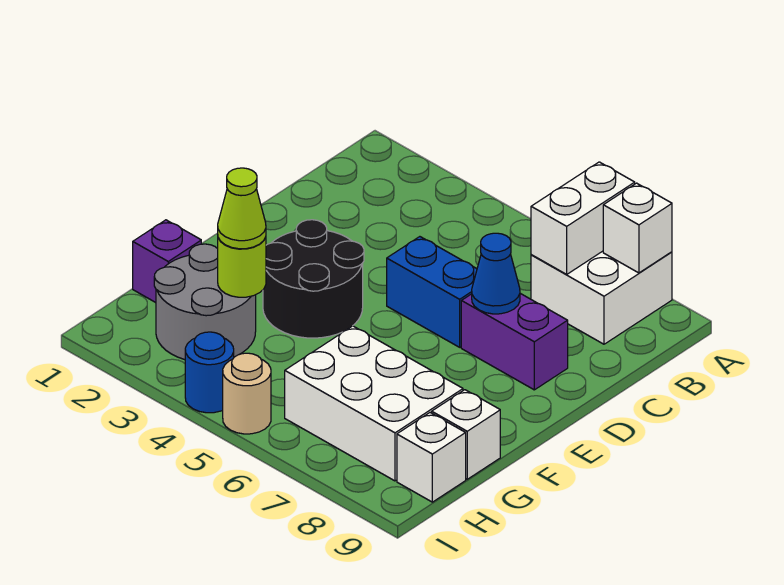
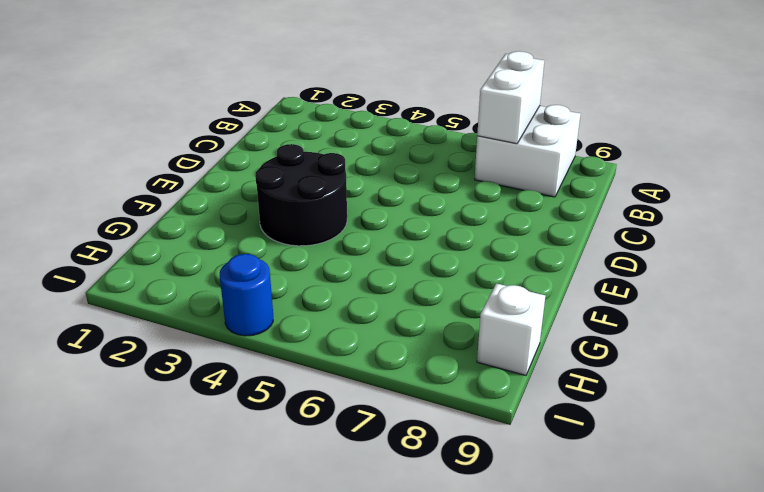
none -> blue 1x2 brick [387,237,477,347]
none -> purple 1x2 brick [461,293,568,390]
none -> purple 1x1 brick [133,220,201,303]

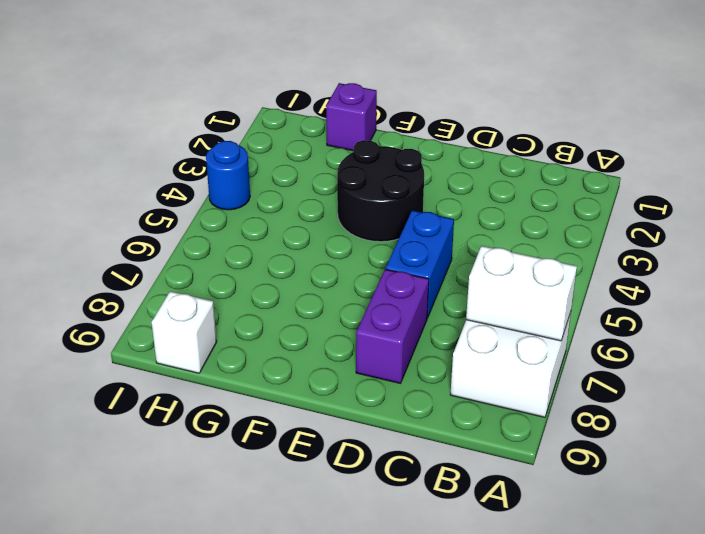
none -> grey 2x2 round brick [154,244,256,360]
none -> white 2x3 brick [285,326,463,481]
none -> white 1x1 brick [432,390,500,479]

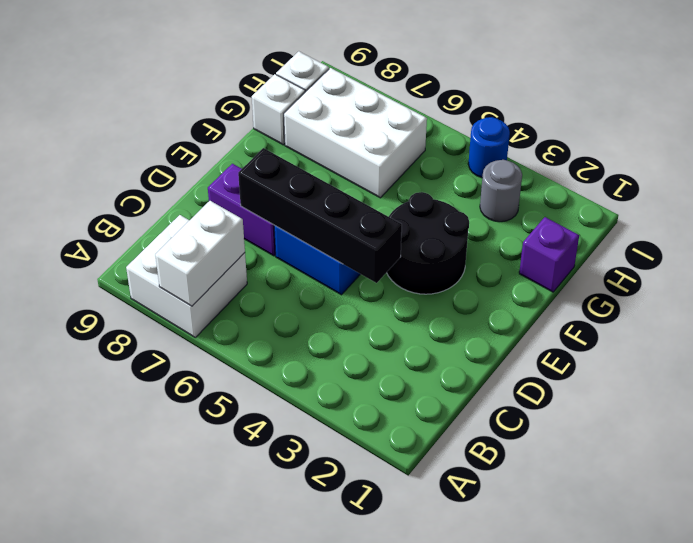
black 1x4 brick [238,148,402,283] -> blue 1x1 cone [472,233,520,314]
grey 1x1 round brick [480,160,522,222] -> grey 2x2 round brick [154,244,256,360]
none -> tan 1x1 round brick [223,353,271,434]
none -> white 1x1 brick [603,183,672,273]
none -> lime 1x1 round brick [218,237,266,297]

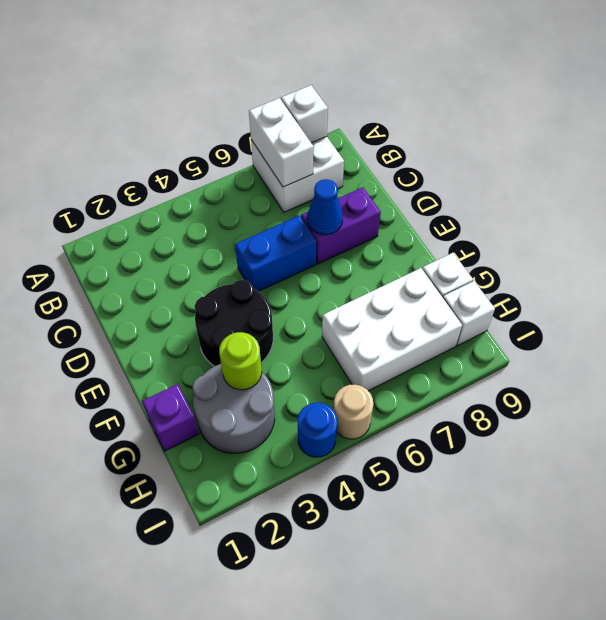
none -> lime 1x1 cone [218,168,266,249]

